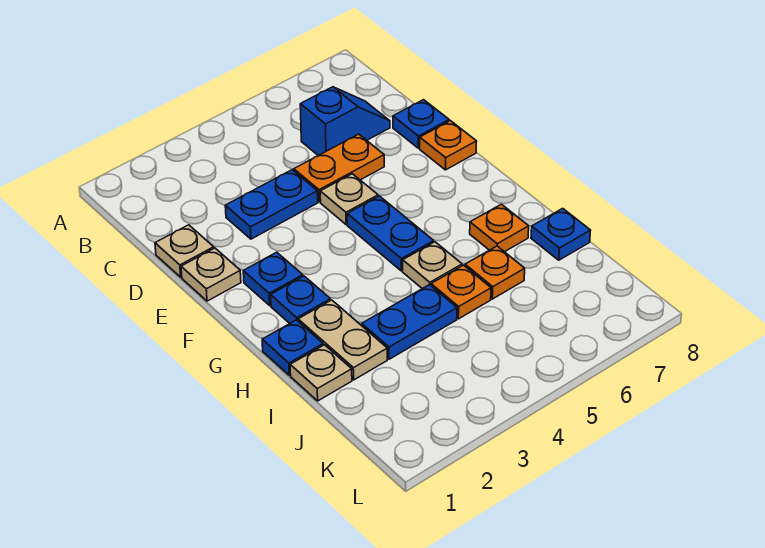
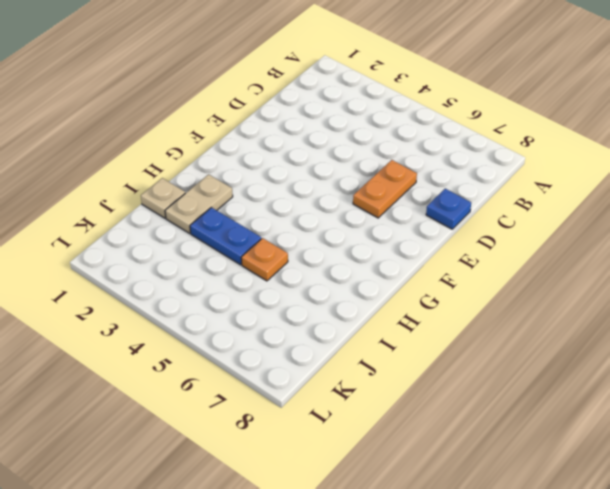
orange 1x2 plate [353,160,417,218] -> orange 1x2 plate turned to [294,134,384,202]
none -> blue 1x2 slope [300,87,390,156]
none -> tan 1x1 plate [155,225,214,277]
none -> blue 1x2 plate [225,170,318,239]

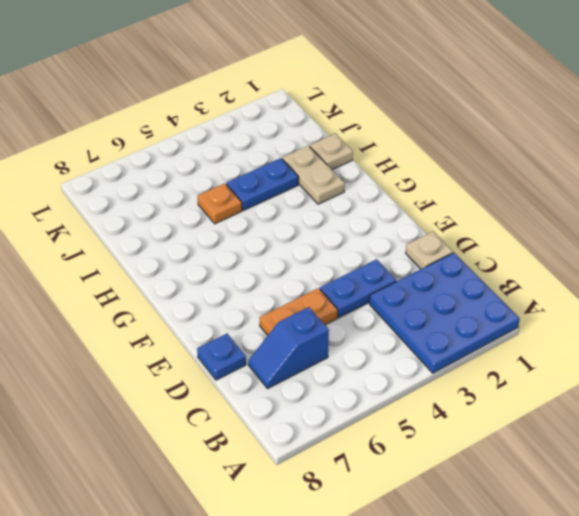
blue 3x3 plate [369,253,520,373] -> none
none -> tan 1x1 plate [181,248,241,301]
none -> tan 1x1 plate [320,174,378,224]
none -> orange 1x1 plate [420,121,477,170]

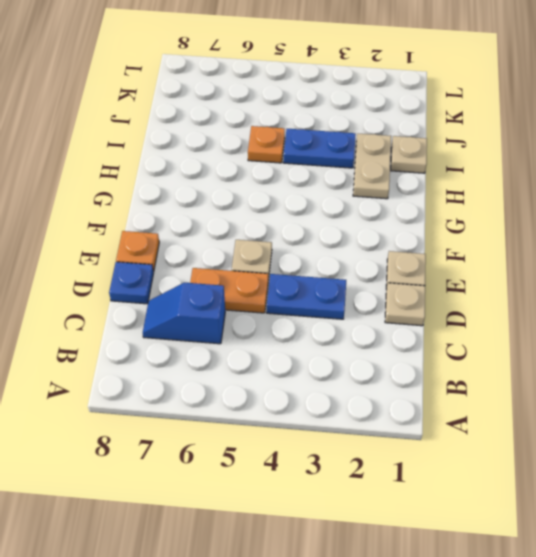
none -> blue 1x1 plate [243,252,303,305]
none -> blue 1x2 plate [347,196,434,271]
none -> blue 1x1 plate [271,276,330,323]

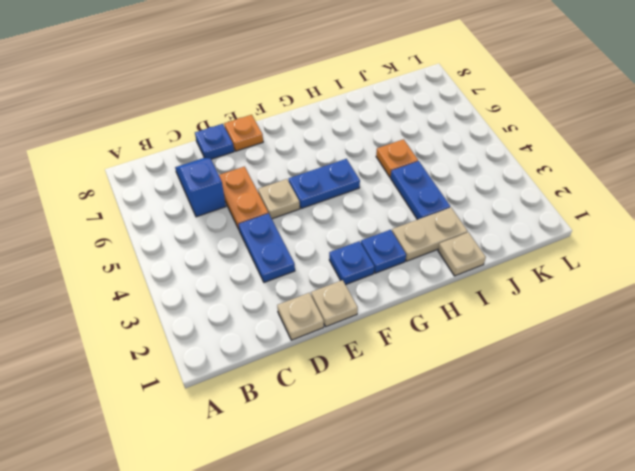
none -> blue 1x1 plate [262,320,323,375]
none -> tan 1x1 plate [403,242,462,289]
none -> orange 1x1 plate [470,204,529,252]

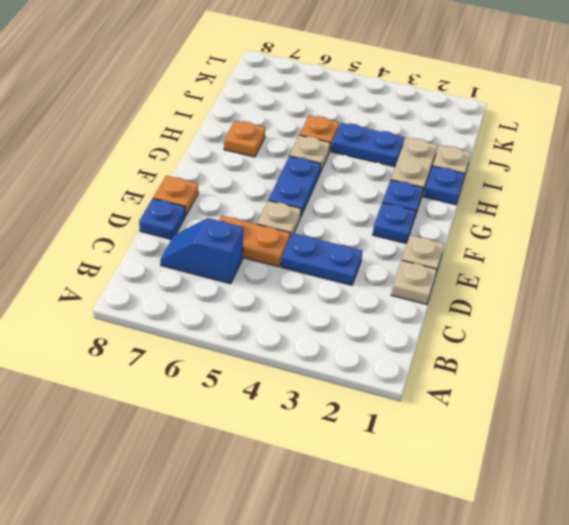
none -> orange 1x1 plate [465,246,525,299]
none -> blue 1x1 plate [531,208,591,260]

